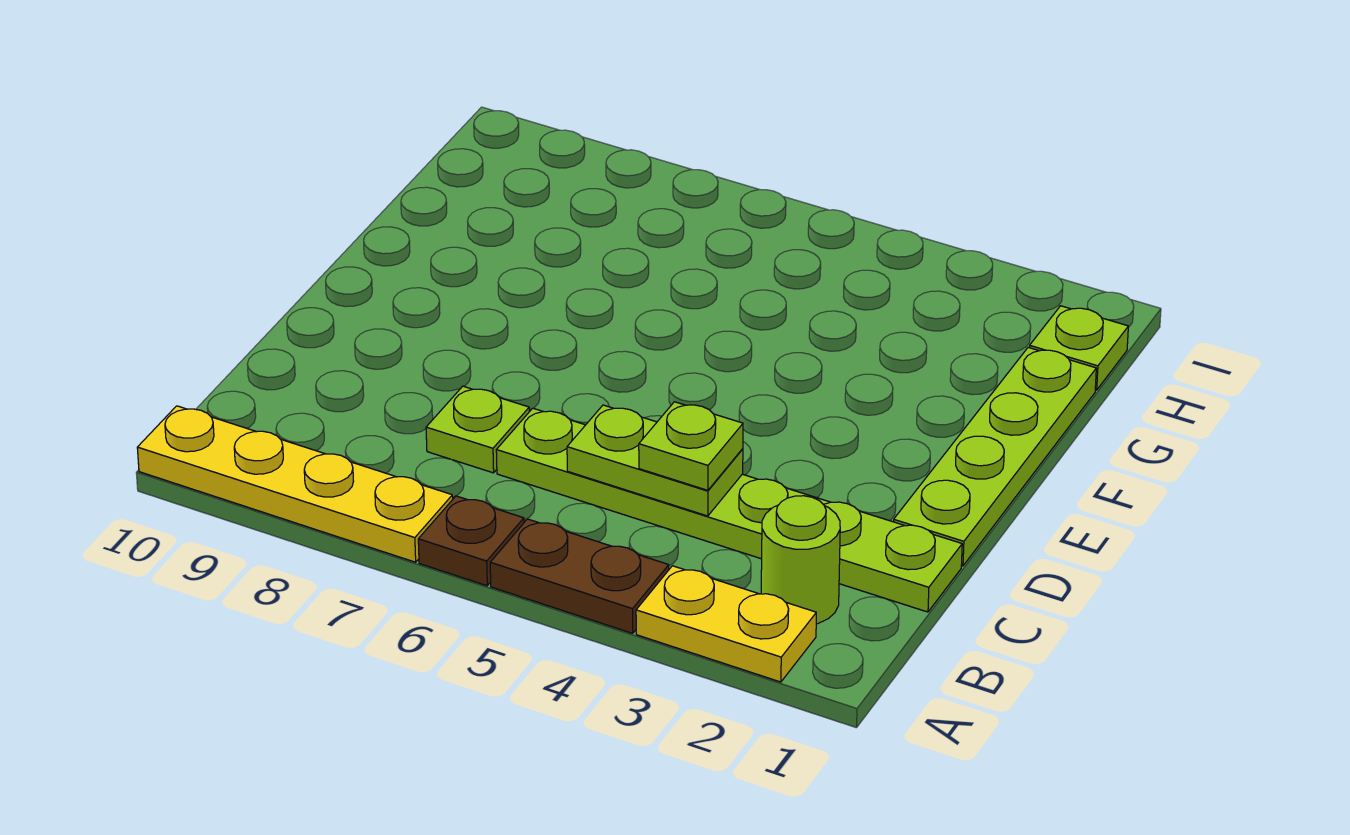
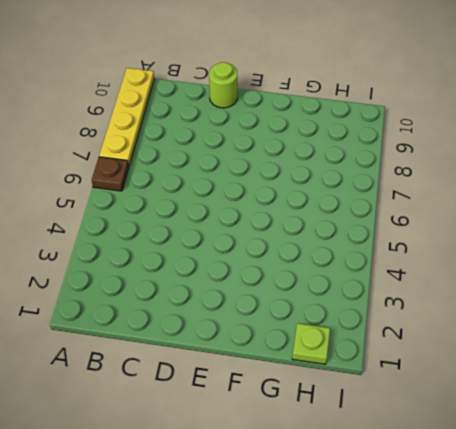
lime 1x1 round brick [209,62,237,108] -> lime 1x1 round brick moved to [761,496,840,624]
none -> yellow 1x2 plate [636,566,816,682]
none -> brown 1x2 plate [490,519,669,633]

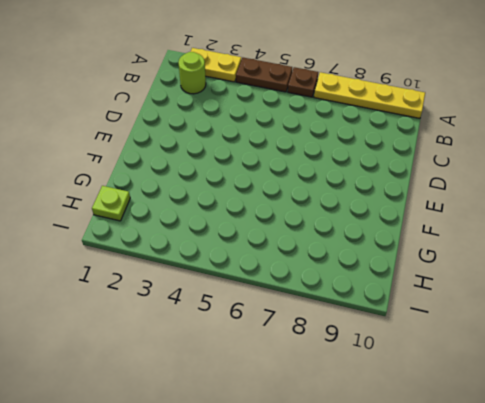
none -> lime 1x6 plate [496,408,962,612]
none -> lime 1x1 plate [426,386,529,473]

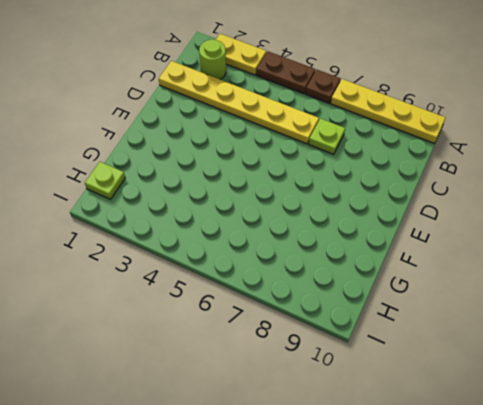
yellow 1x6 plate [159,61,319,144] -> lime 1x6 plate [496,408,962,612]
none -> lime 1x4 plate [894,347,1096,566]
none -> lime 1x2 plate [567,405,743,516]

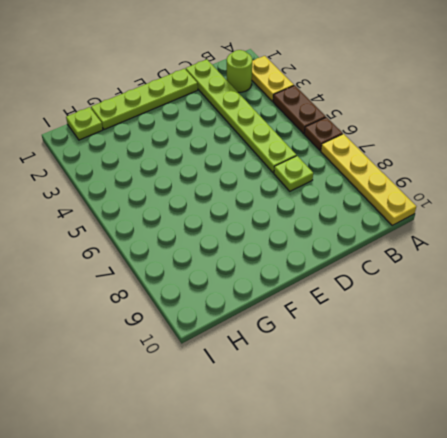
none -> lime 1x2 plate [567,405,743,516]
none -> lime 1x1 plate [639,402,743,490]

